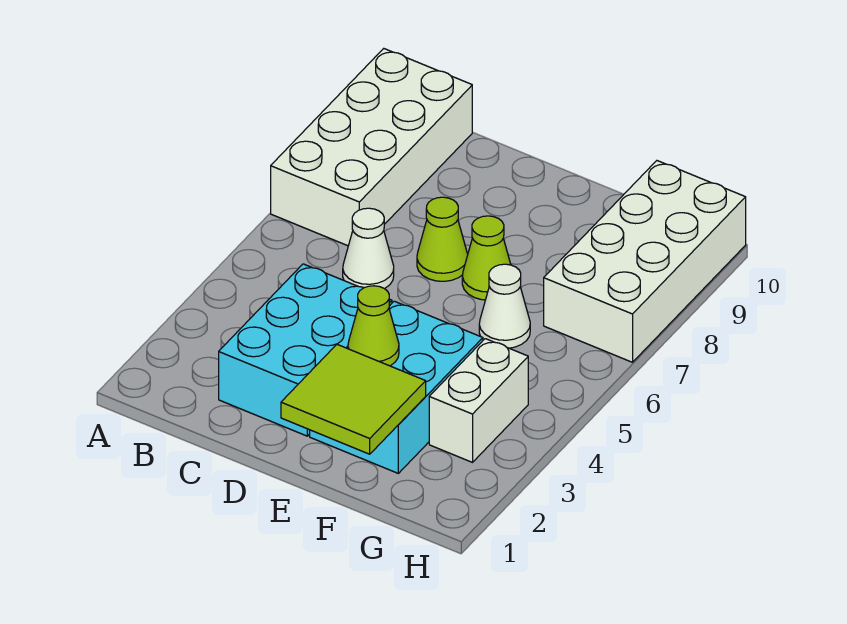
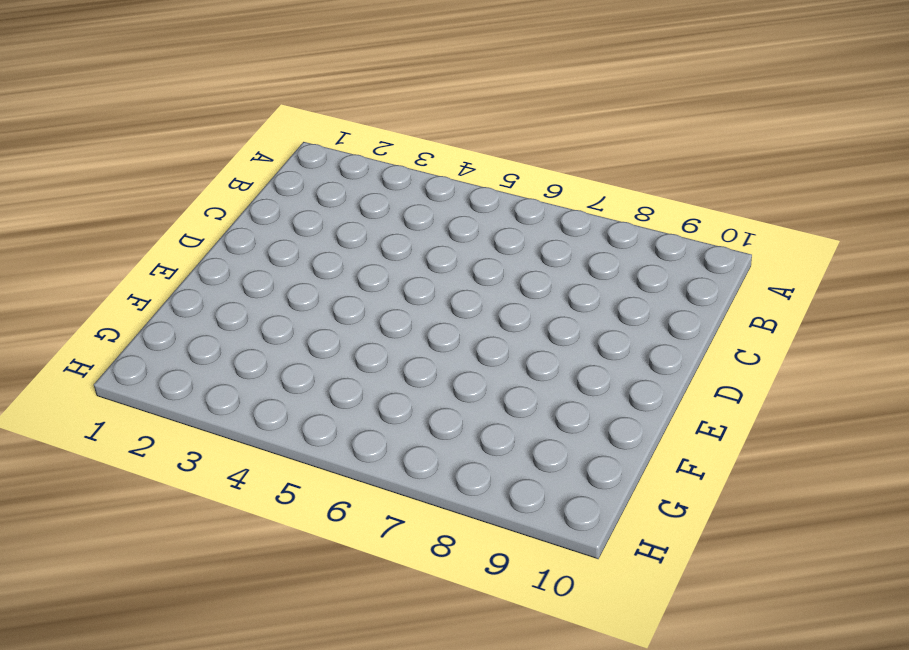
none -> white 2x4 brick [271,49,472,246]
none -> cyan 2x3 brick [219,264,392,436]

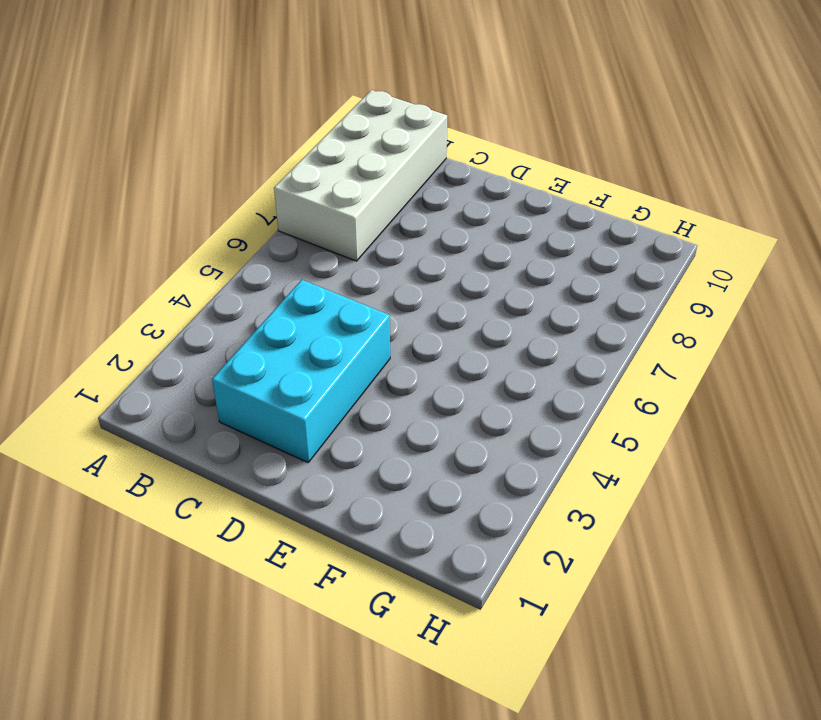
none -> white 1x1 cone [343,208,394,289]
none -> lime 1x1 cone [417,197,468,281]

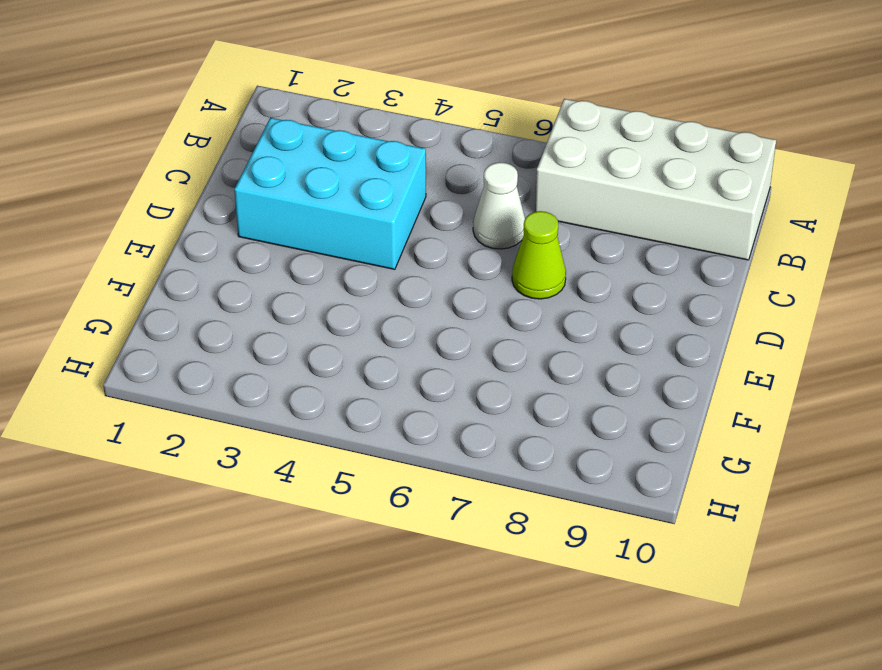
none -> cyan 2x3 brick [310,301,483,473]
none -> lime 1x1 cone [462,216,511,300]

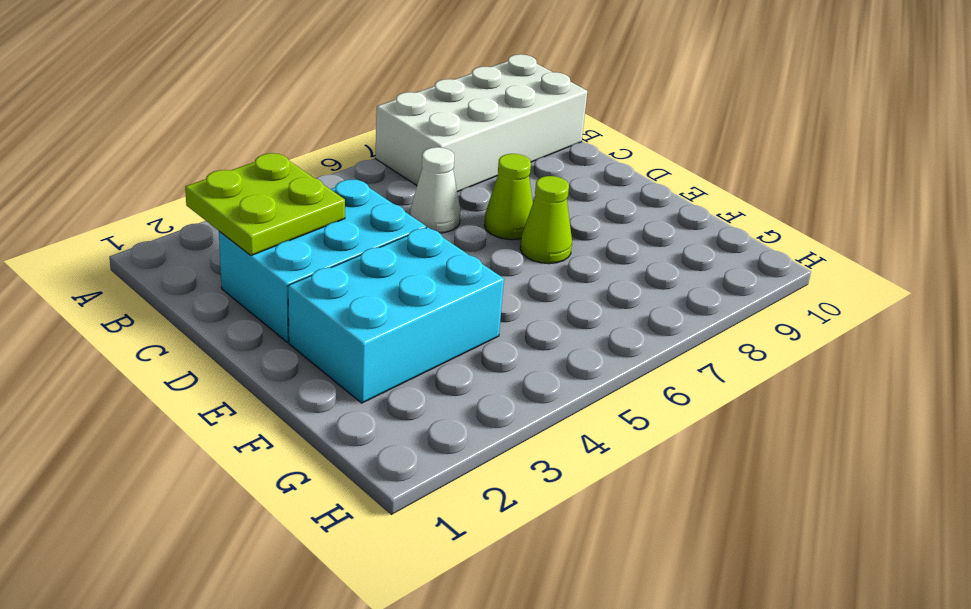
lime 2x2 plate [185,153,345,256] -> none
none -> white 1x1 cone [479,264,530,348]
none -> white 1x2 brick [429,339,528,462]

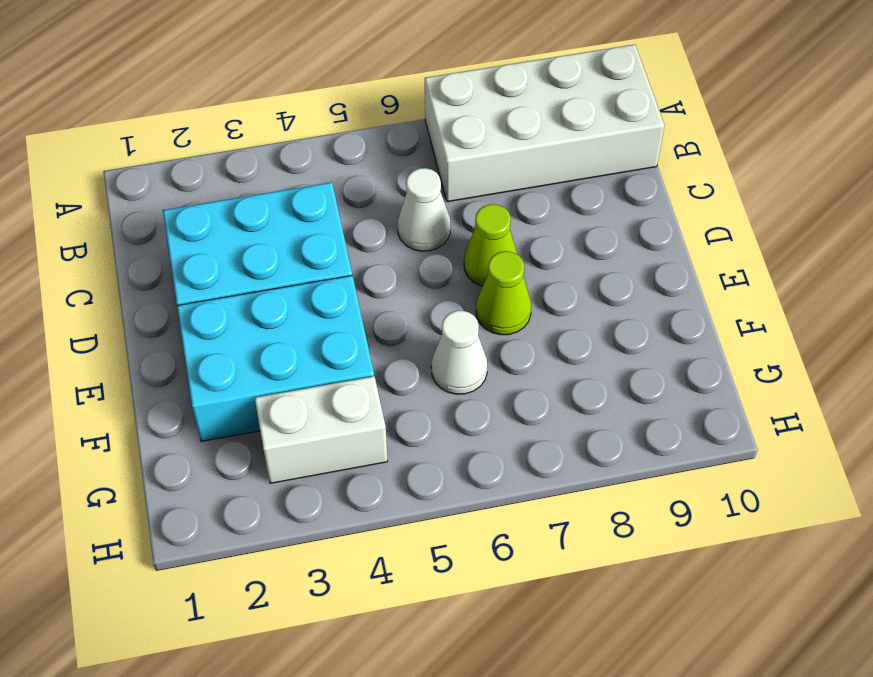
none -> white 2x4 brick [544,161,746,362]
none -> lime 2x2 tile [281,345,426,454]

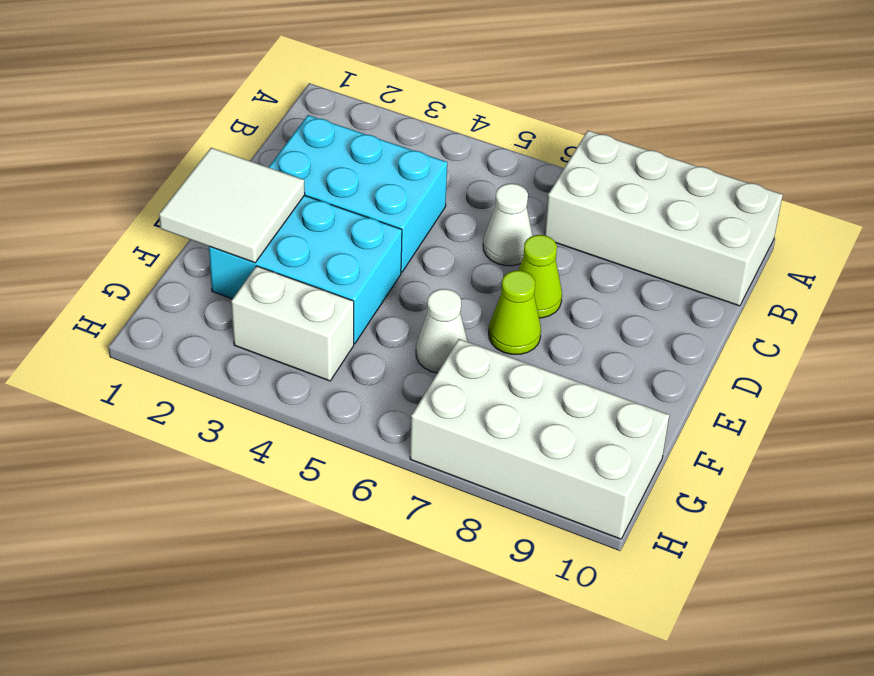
white 2x2 tile [159,148,305,263] -> lime 2x2 tile [281,345,426,454]
none -> lime 1x1 cone [348,286,399,366]

